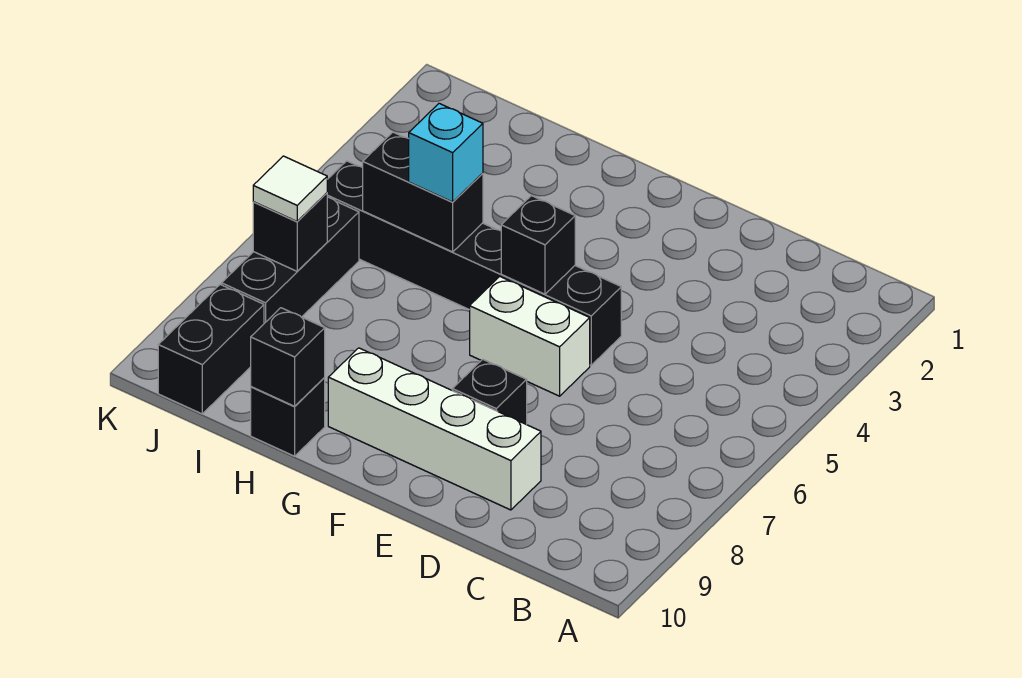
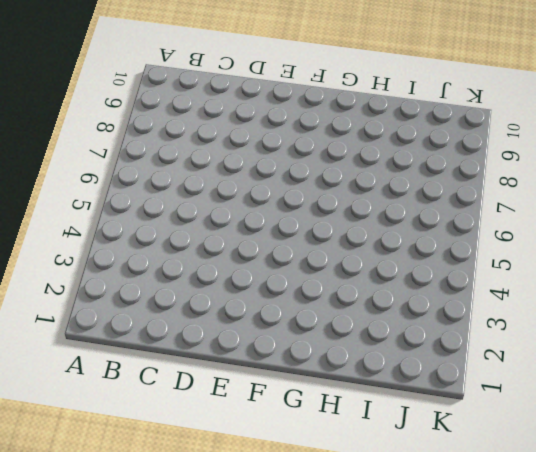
none -> white 1x4 brick [328,348,541,510]
none -> black 1x6 brick [327,161,621,365]
none -> white 1x2 brick [470,276,590,396]

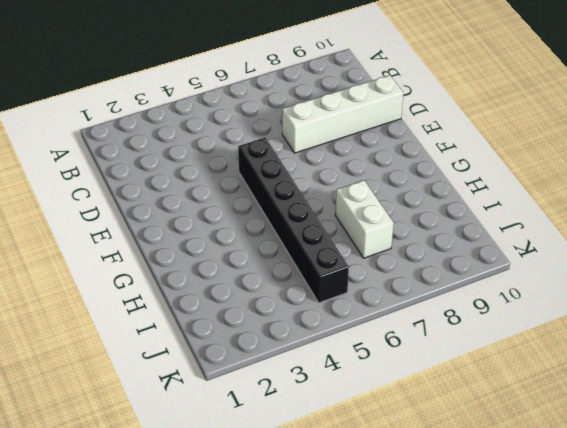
white 1x4 brick [282,75,403,153] -> white 1x4 brick turned to [328,348,541,510]
white 1x2 brick [335,180,394,258] -> white 1x2 brick moved to [470,276,590,396]
none -> black 1x1 brick [452,359,527,425]
none -> black 1x1 brick [251,378,325,456]
none -> black 1x3 brick [222,197,359,323]

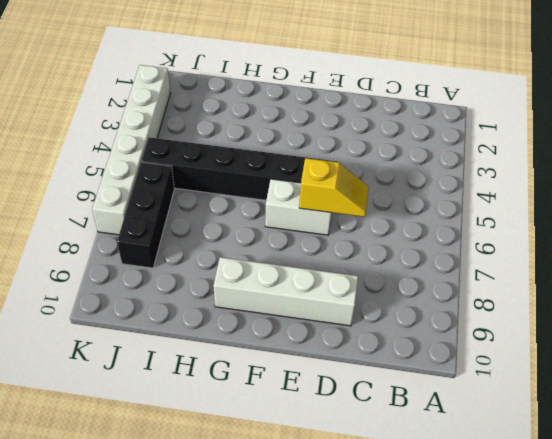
yellow 1x2 slope [299,158,369,217] -> none
white 1x6 brick [92,65,170,235] -> none
none -> black 1x1 brick [452,359,527,425]
none -> black 1x1 brick [251,378,325,456]
none -> black 1x2 brick [158,285,264,414]

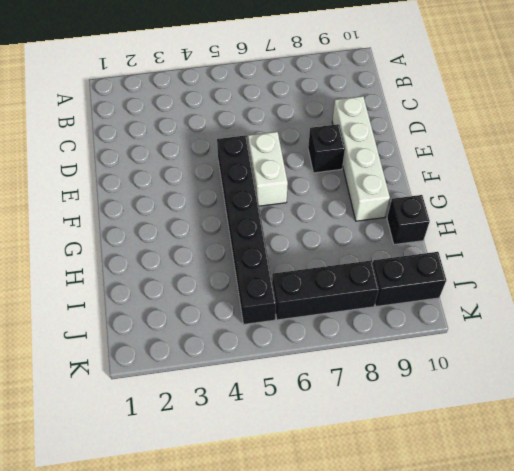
none -> black 1x1 brick [501,196,575,294]
none -> black 1x2 brick [363,132,483,252]
none -> black 1x1 brick [251,308,325,406]

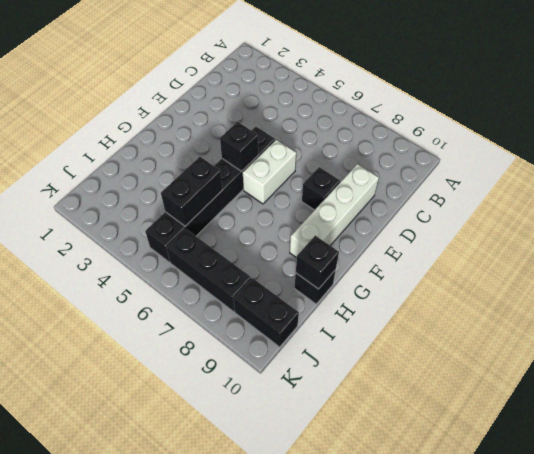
none -> black 1x1 brick [253,193,327,271]
none -> cyan 1x1 brick [409,103,483,202]
none -> white 1x1 tile [253,156,327,221]

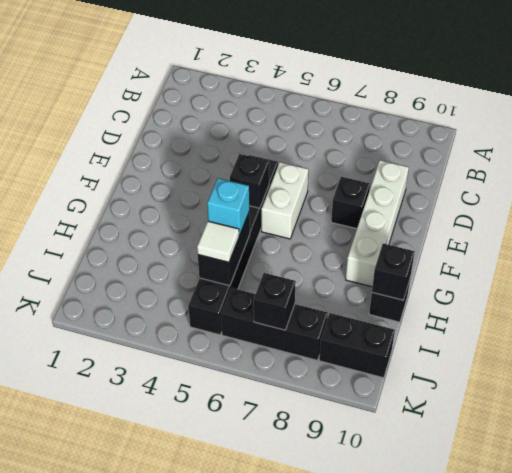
white 1x1 tile [197,221,239,262] -> white 1x1 tile moved to [253,156,327,221]

